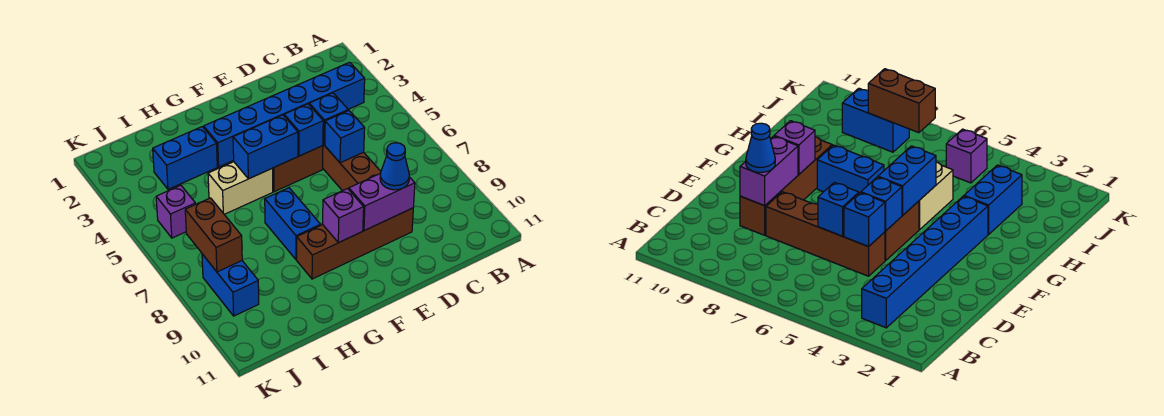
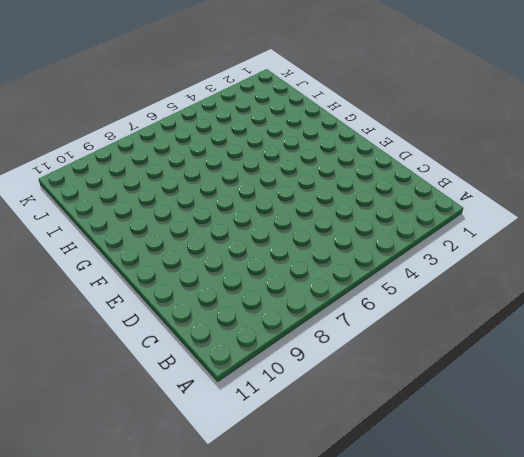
none -> blue 1x6 brick [203,62,365,167]
none -> brown 1x4 brick [323,144,381,191]
none -> brown 1x4 brick [297,208,413,279]

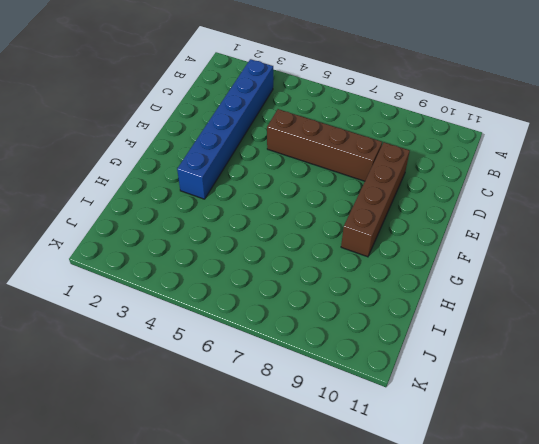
none -> brown 1x2 brick [273,146,323,192]
none -> tan 1x2 brick [208,162,273,214]
none -> blue 1x2 brick [265,188,321,260]

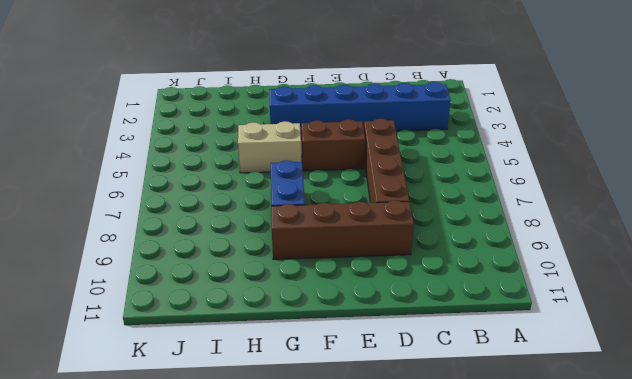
none -> blue 1x2 brick [153,127,217,189]
none -> purple 1x1 brick [156,185,195,238]
none -> blue 1x2 brick [202,254,259,316]

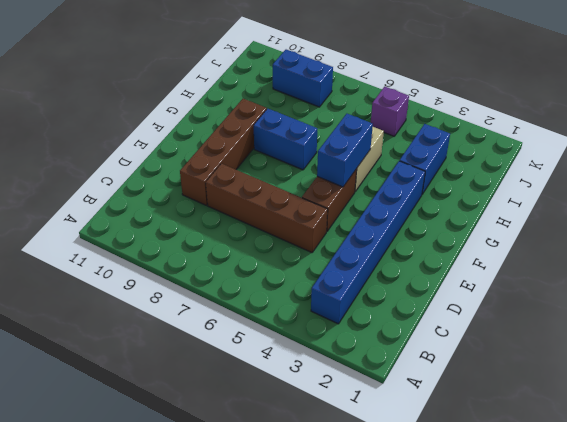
none -> blue 1x1 brick [309,93,348,145]
none -> blue 1x1 brick [325,110,365,163]
none -> purple 1x2 brick [349,174,415,231]

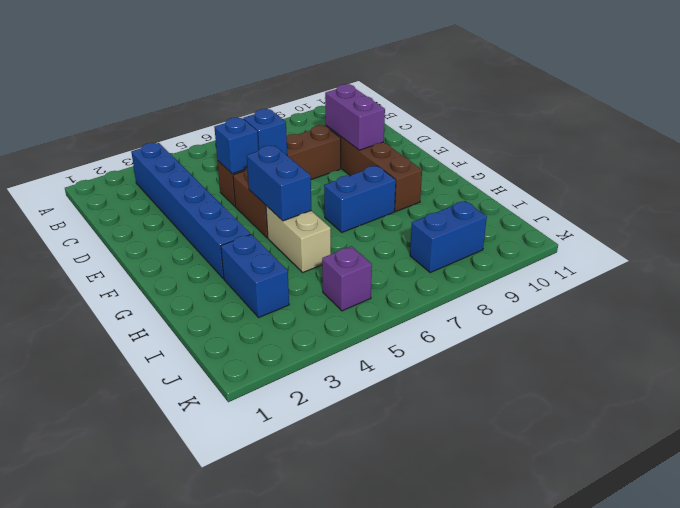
none -> blue 1x1 brick [284,104,323,156]
none -> purple 1x1 brick [323,189,364,243]
none -> brown 1x2 brick [185,198,242,272]

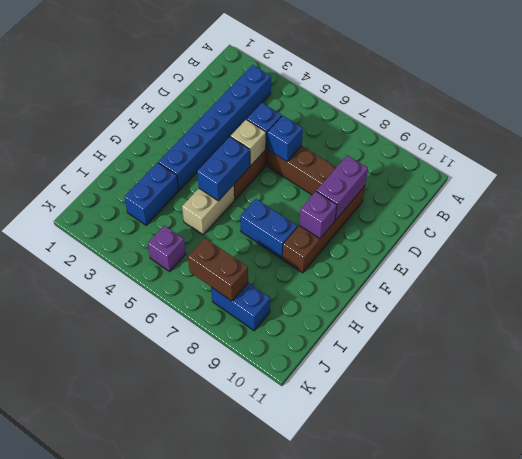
tan 1x1 brick [231,120,266,166] -> blue 1x1 brick [284,104,323,156]
none -> blue 1x1 cone [380,143,409,190]

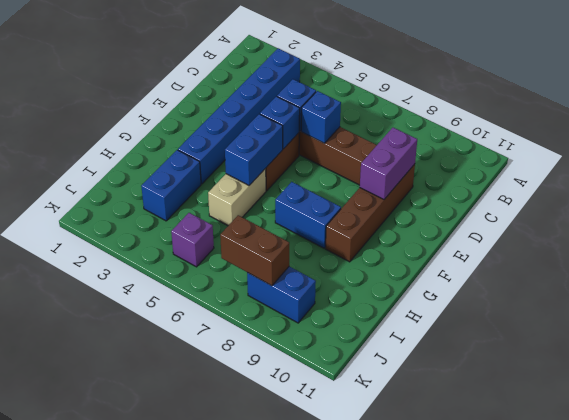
none -> purple 1x1 brick [323,189,364,243]
none -> blue 1x1 cone [380,143,409,190]

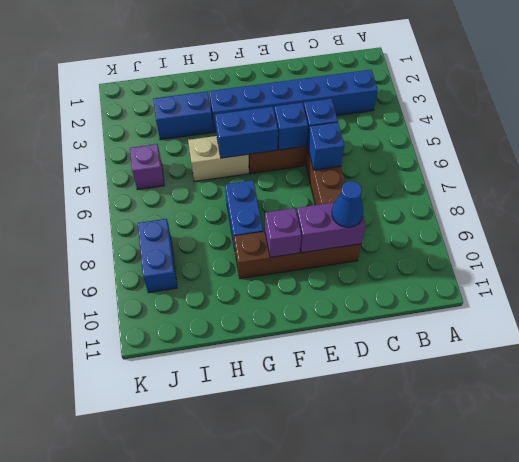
none -> brown 1x2 brick [185,198,242,272]

